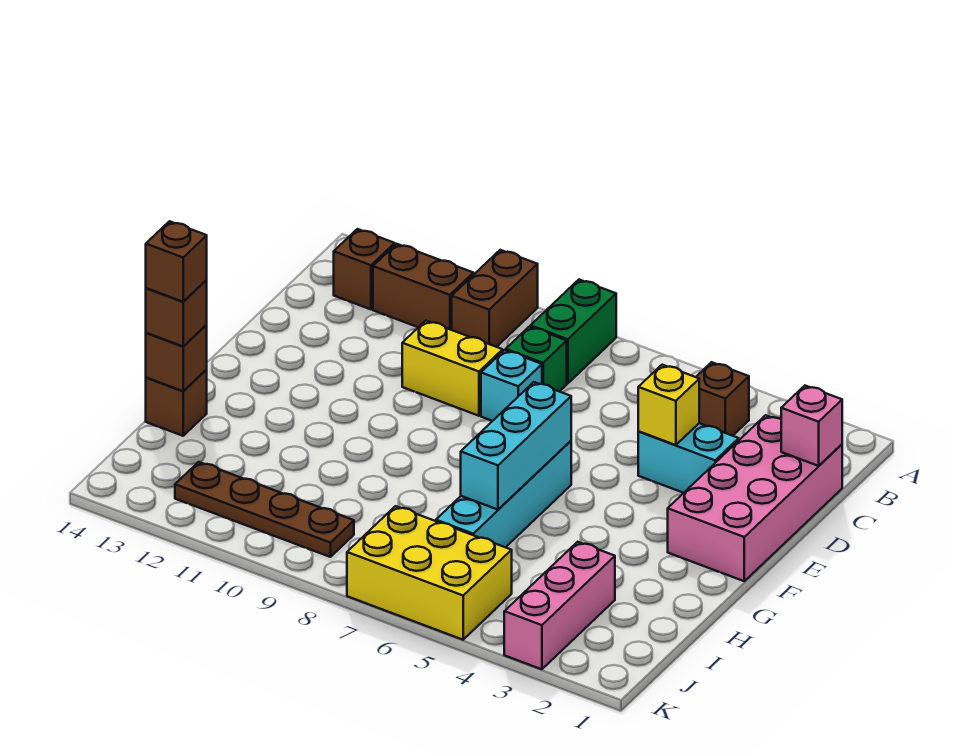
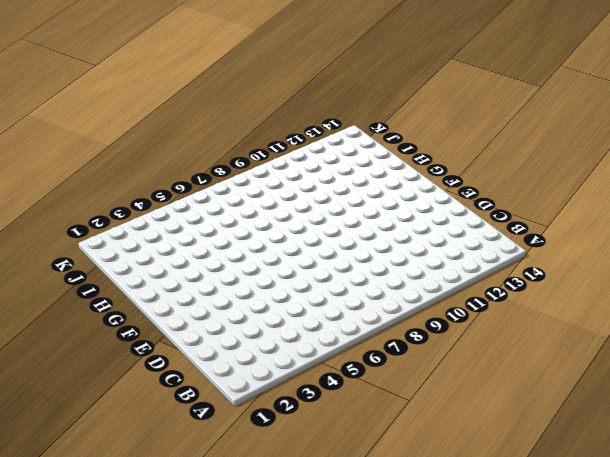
none -> green 1x2 brick [530,280,616,383]
none -> brown 1x2 brick [452,250,538,347]
none -> brown 1x1 brick [696,362,749,436]

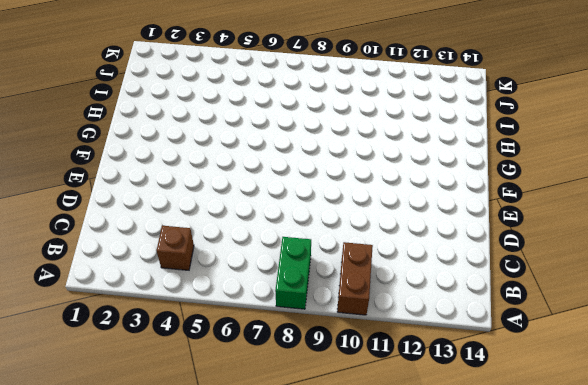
none -> brown 1x2 brick [373,244,473,330]
none -> brown 1x1 brick [334,229,395,309]
none -> pink 2x4 brick [668,415,842,581]

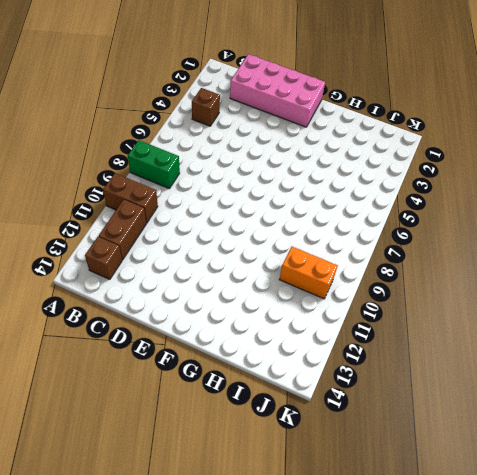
orange 1x2 brick [279,247,338,299] -> brown 1x4 plate [175,462,354,557]
none -> green 1x1 brick [506,327,567,392]
none -> cyan 1x2 brick [638,423,739,493]
none -> cyan 1x1 brick [481,350,542,421]

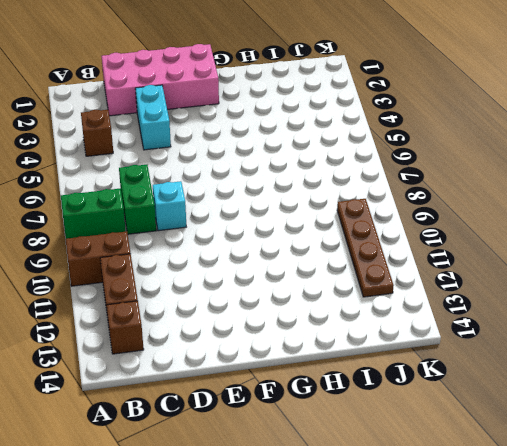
green 1x2 brick [119,165,156,234] -> green 1x1 brick [506,327,567,392]
none -> yellow 1x2 brick [402,321,503,416]
none -> cyan 1x4 brick [436,441,571,547]
none -> brown 1x1 brick [146,370,207,436]

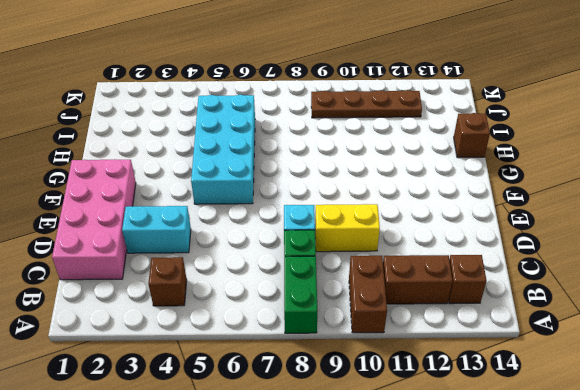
cyan 2x4 brick [191,95,255,204] -> cyan 1x4 brick [436,441,571,547]
none -> pink 1x3 brick [504,542,615,669]
none -> yellow 2x3 brick [347,506,512,640]
none -> pink 1x1 brick [781,386,842,466]

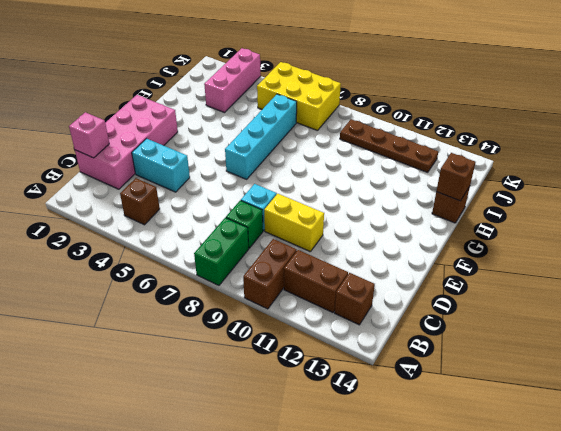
none -> yellow 1x1 brick [638,365,699,445]
none -> cyan 1x3 brick [461,382,571,510]
none -> brown 1x1 brick [146,280,207,346]

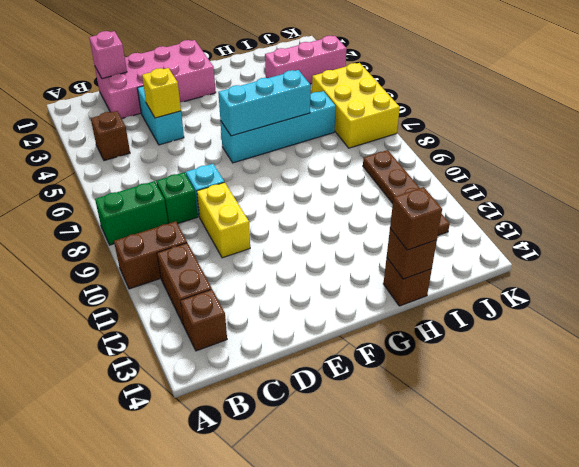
none -> brown 1x1 brick [146,221,207,302]

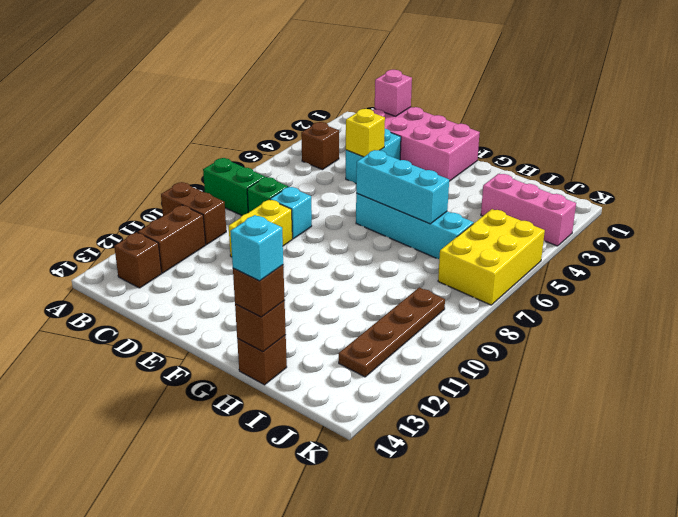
cyan 1x1 brick [230,215,283,281] -> brown 1x1 brick [146,221,207,302]

